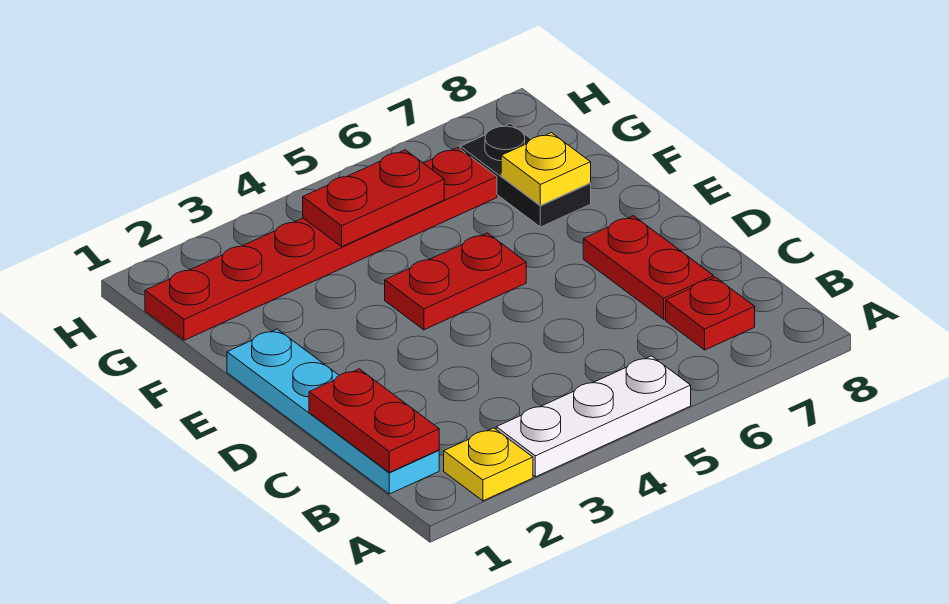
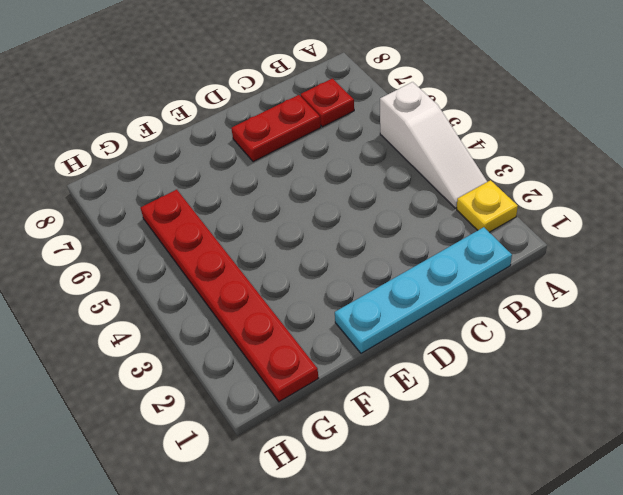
white 1x3 slope [380,82,487,208] -> white 1x3 plate [496,356,691,477]
none -> red 1x2 plate [385,233,526,330]
none -> black 1x2 plate [460,124,591,227]

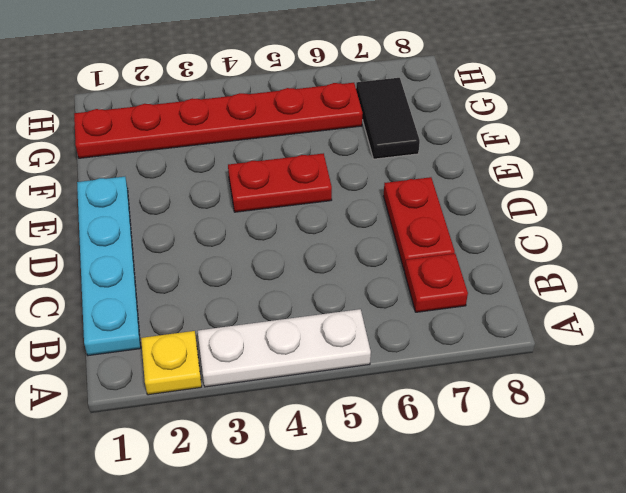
black 1x2 tile [356,78,420,159] -> black 1x2 plate [460,124,591,227]
none -> red 1x2 plate [309,369,439,472]
none -> yellow 1x1 plate [501,133,591,205]

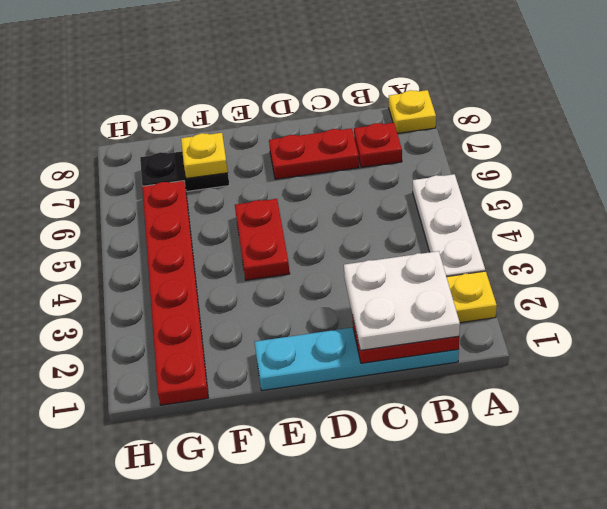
yellow 1x1 plate [389,90,436,133] -> none
white 2x2 plate [344,251,460,350] -> none
none -> red 1x2 plate [303,150,444,247]

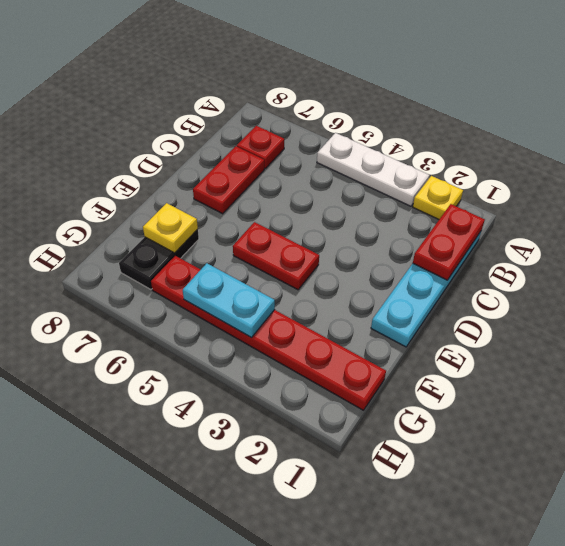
cyan 1x2 plate [183,263,275,337] -> red 1x2 plate [303,150,444,247]

